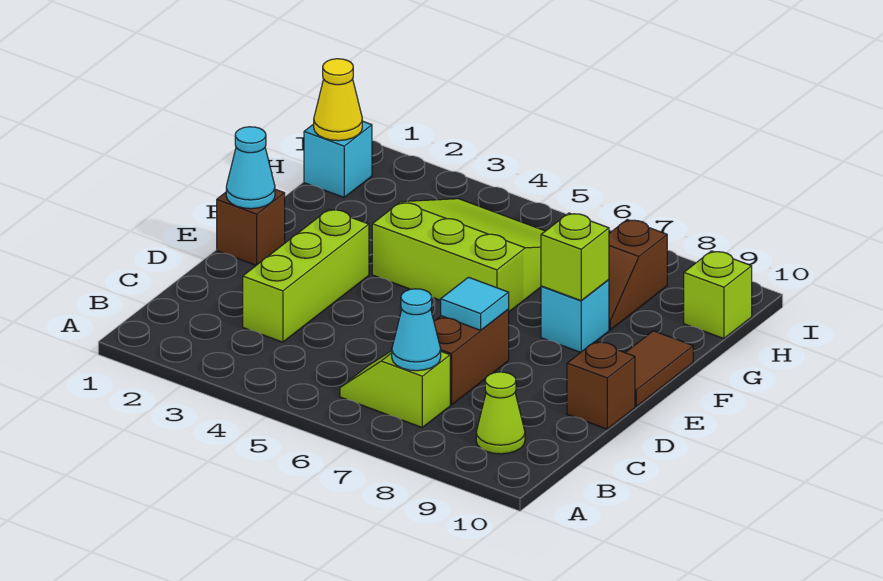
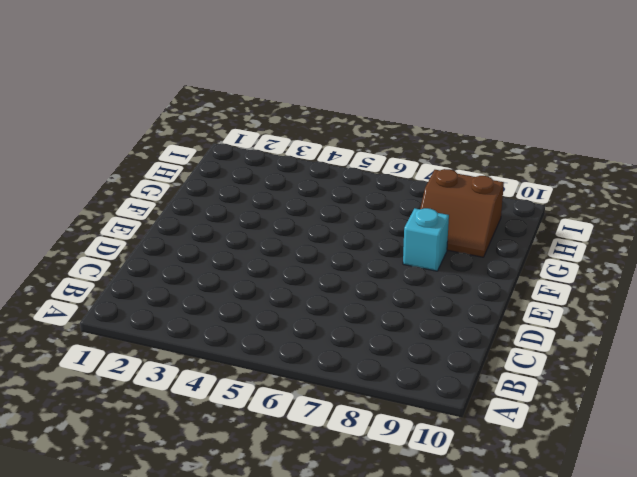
brown 2x2 slope [420,169,504,257] -> brown 1x2 slope [609,220,667,330]
none -> lime 1x2 slope [340,351,450,427]
none -> lime 1x1 cone [476,372,525,454]
none -> lime 1x3 brick [243,209,369,342]

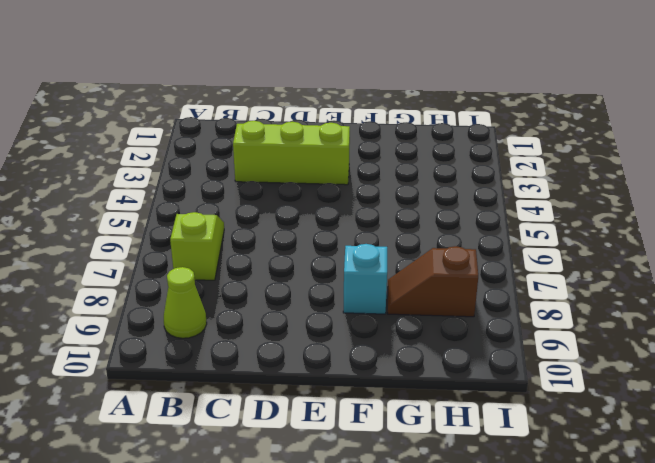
none -> brown 1x2 brick [434,310,509,405]
none -> brown 1x1 brick [567,342,635,429]
none -> brown 1x1 brick [217,189,285,265]

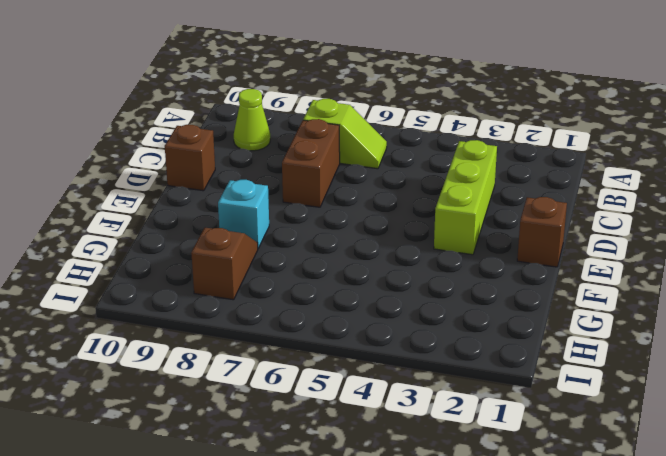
none -> brown 1x2 tile [625,331,693,406]
none -> lime 3x3 slope [372,199,545,312]
none -> cyan 1x1 brick [304,121,372,197]

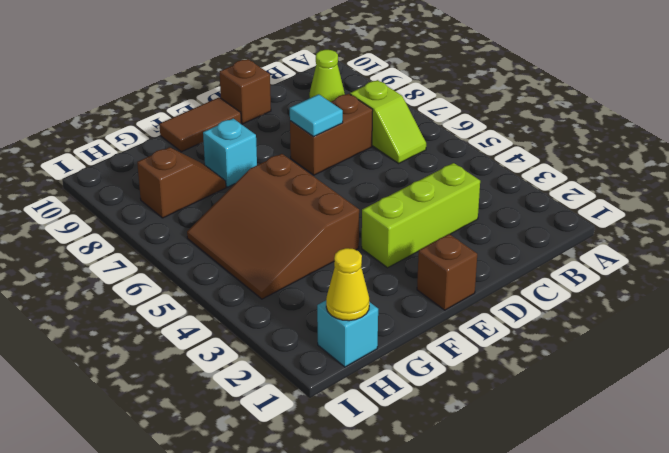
brown 3x3 slope [187,154,359,299] -> lime 3x3 slope [372,199,545,312]
none -> lime 1x1 brick [684,251,752,339]
none -> cyan 1x1 cone [392,289,441,371]
none -> cyan 1x1 cone [226,127,275,209]

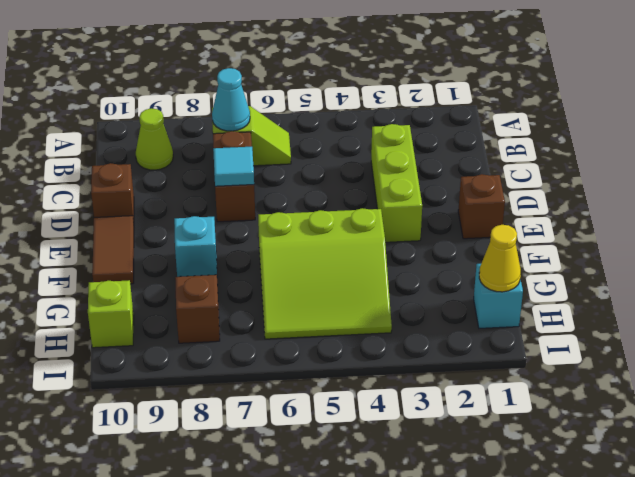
none -> cyan 1x1 cone [226,127,275,209]
none -> lime 1x1 brick [541,213,609,301]

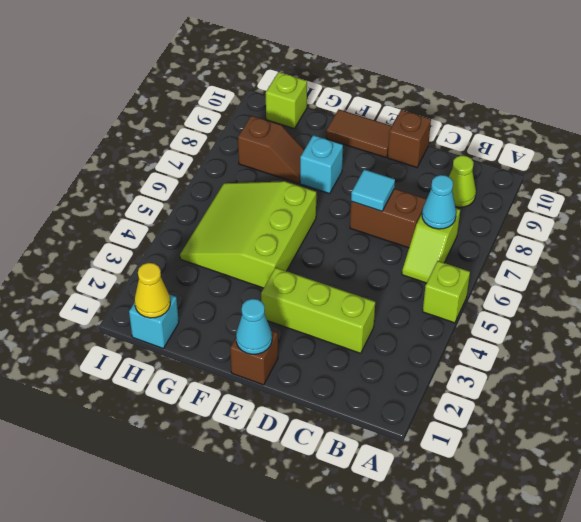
lime 1x1 brick [423,261,470,323] -> lime 1x1 brick moved to [541,213,609,301]

